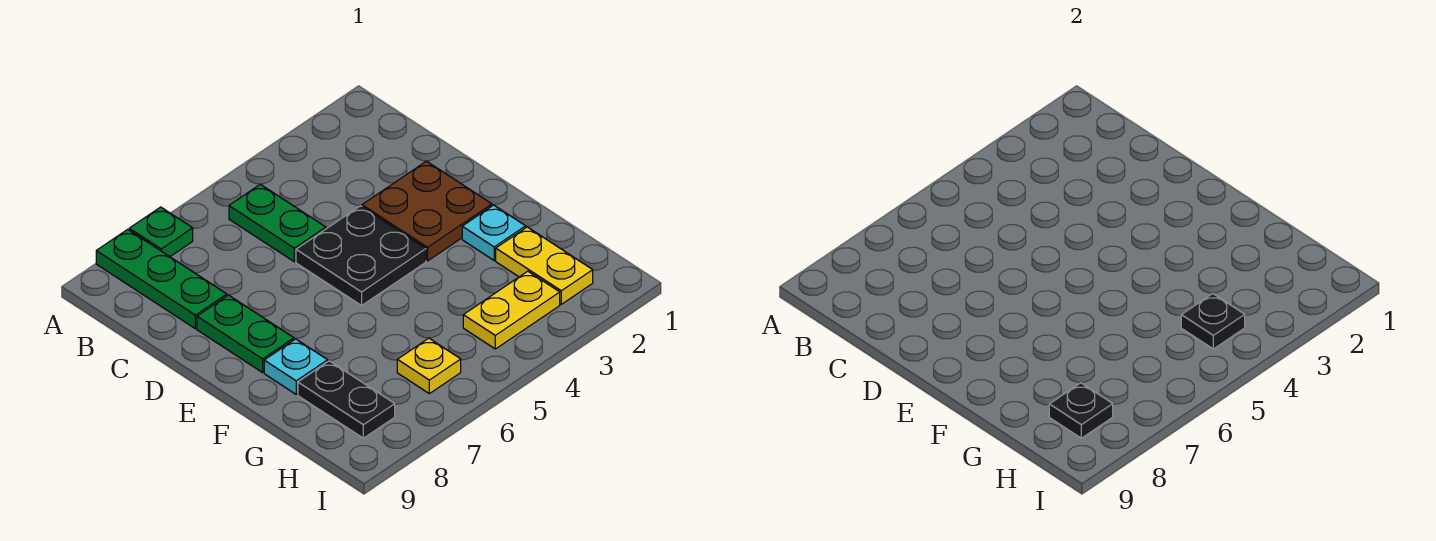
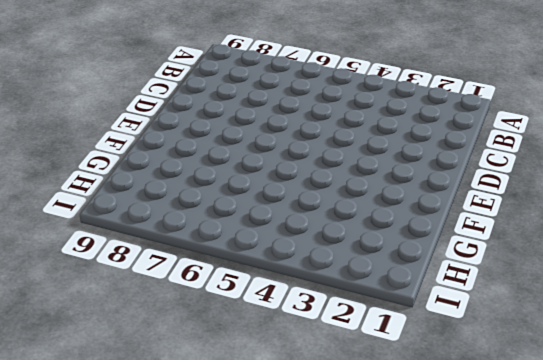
none -> green 1x1 plate [129,207,193,257]
none -> green 1x3 plate [96,229,227,329]
none -> green 1x2 plate [229,184,326,262]

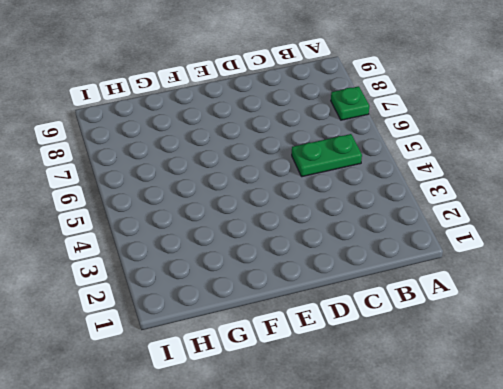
none -> green 1x3 plate [96,229,227,329]
none -> brown 2x2 plate [362,161,492,261]
none -> black 2x2 plate [296,206,426,305]

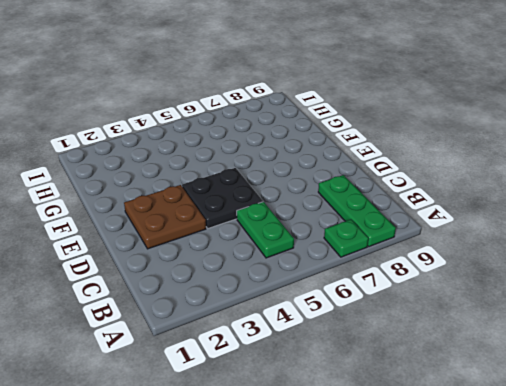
none -> green 1x2 plate [197,295,294,372]
none -> cyan 1x1 plate [462,205,526,260]
none -> cyan 1x1 plate [264,339,328,394]

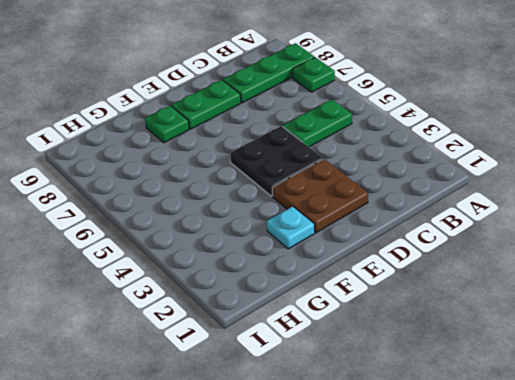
green 1x1 plate [145,106,189,143] -> cyan 1x1 plate [264,339,328,394]
none -> yellow 1x2 plate [496,227,593,304]
none -> black 1x2 plate [298,361,395,438]
none -> yellow 1x2 plate [463,271,560,349]

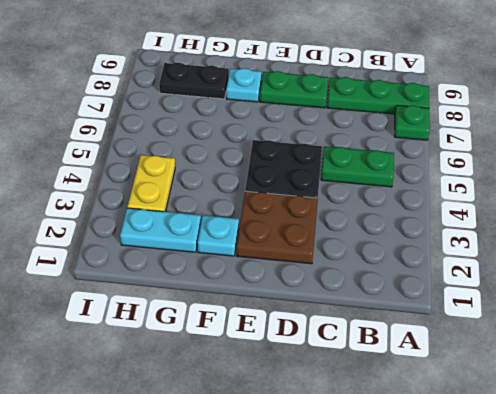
cyan 1x2 plate [120,208,201,252] -> yellow 1x2 plate [496,227,593,304]
none -> yellow 1x1 plate [397,338,461,394]
none -> black 1x1 plate [1181,294,1245,349]
none -> black 1x1 plate [1049,383,1113,438]

